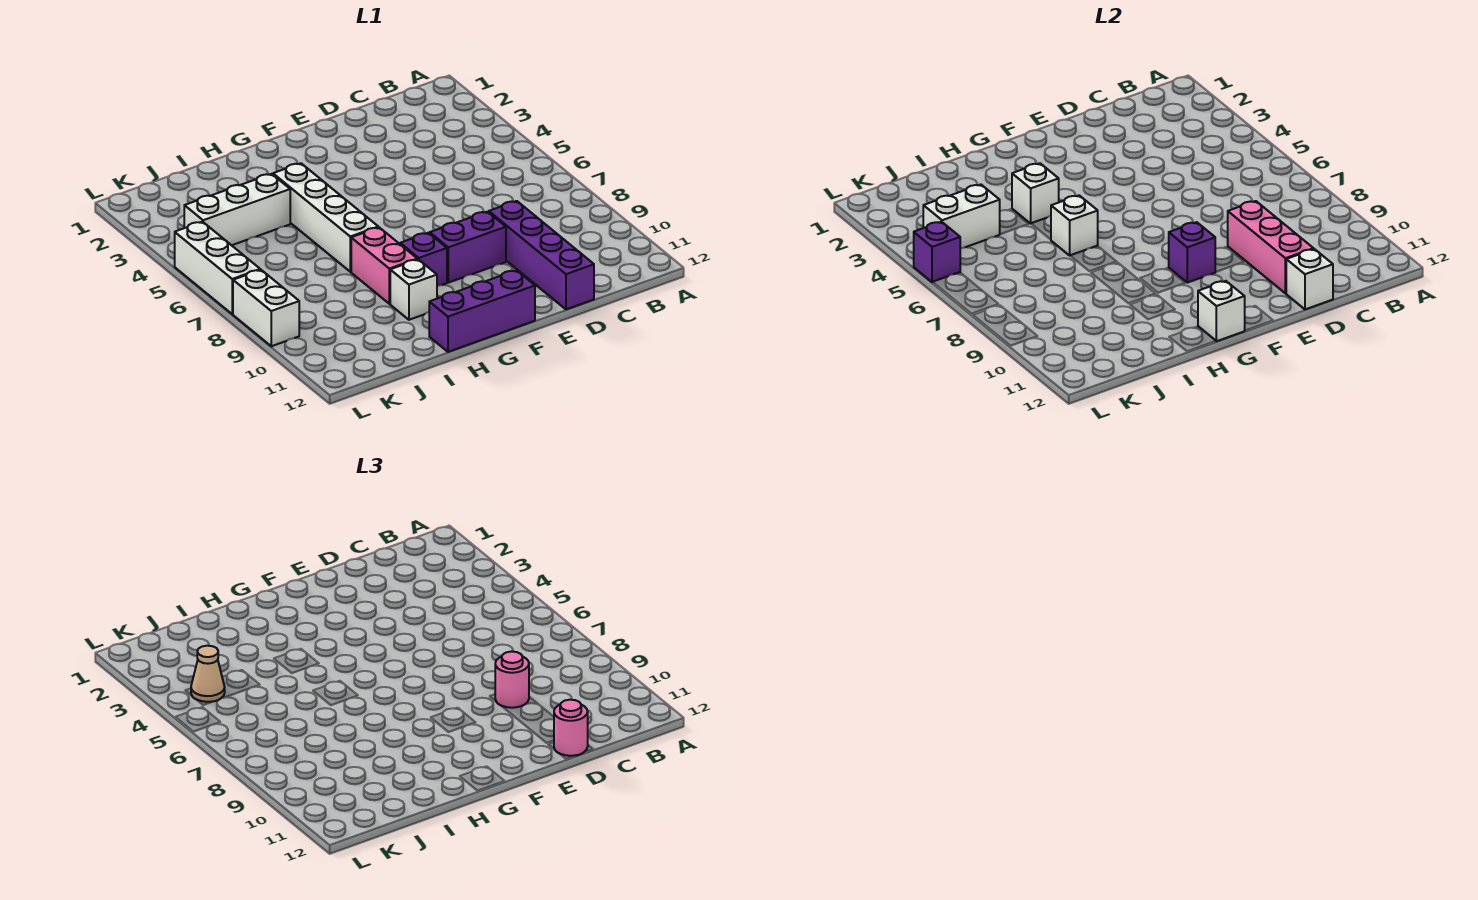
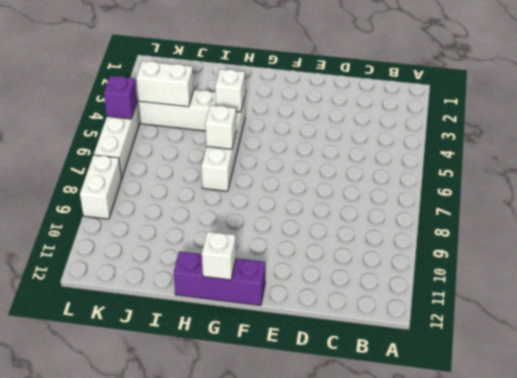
none -> purple 1x4 brick [489,201,594,309]
none -> purple 1x2 brick [430,212,506,283]
none -> purple 1x1 brick [400,233,447,286]

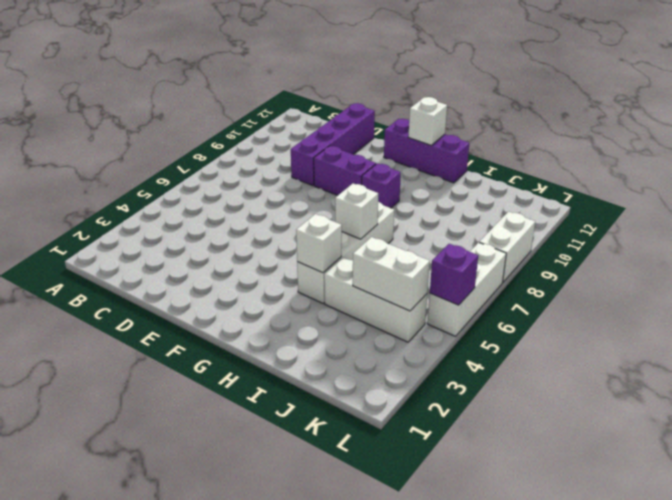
none -> pink 1x2 brick [351,227,417,304]
none -> white 1x1 brick [390,259,437,320]
none -> pink 1x3 brick [1228,201,1314,293]

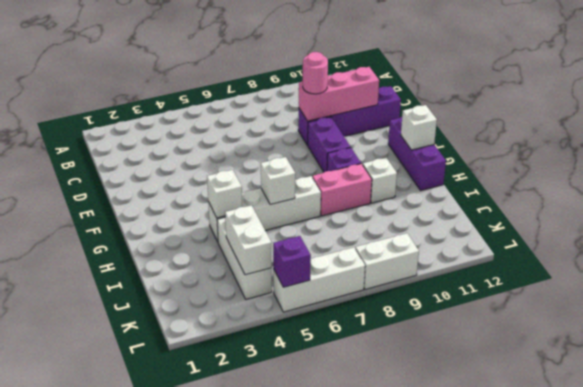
none -> white 1x1 brick [1286,249,1333,309]
none -> purple 1x1 brick [1169,222,1215,283]
none -> pink 1x1 round brick [554,699,588,756]

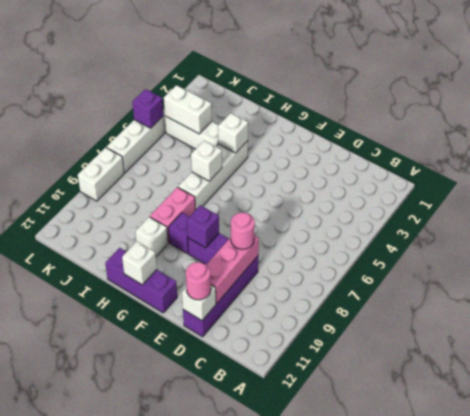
none -> tan 1x1 cone [191,646,225,702]

